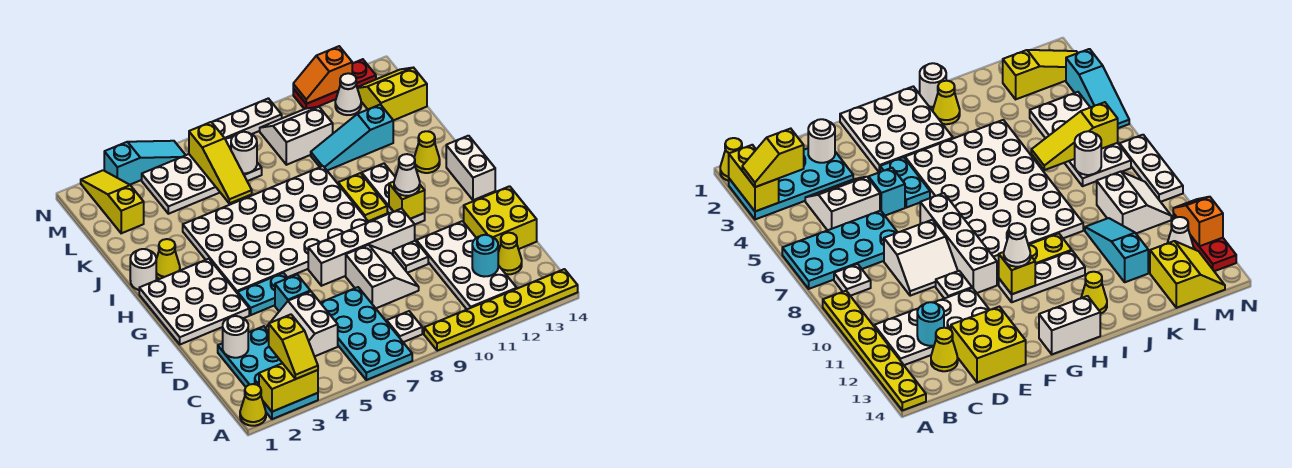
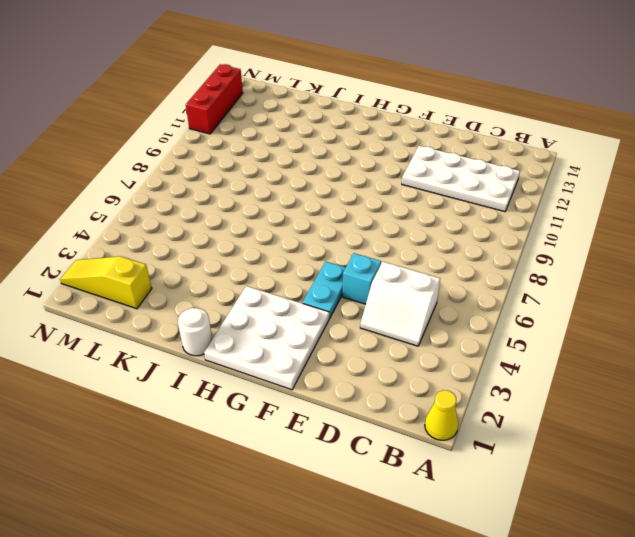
red 1x3 brick [186,64,243,134] -> red 1x3 plate [293,59,376,109]
none -> cyan 2x4 plate [218,326,318,419]
none -> cyan 2x4 plate [321,287,412,380]
none -> yellow 1x6 plate [424,269,578,351]
none -> white 1x1 plate [387,311,422,342]

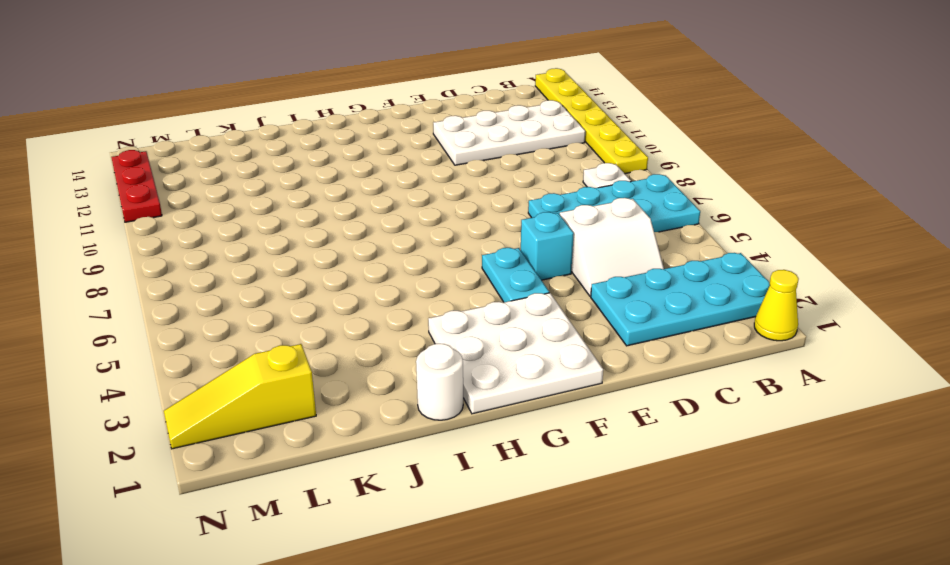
none -> yellow 1x1 cone [498,233,522,274]
none -> white 2x2 slope [346,245,419,308]
none -> yellow 2x2 brick [464,186,537,252]
none -> white 1x1 plate [393,241,428,273]

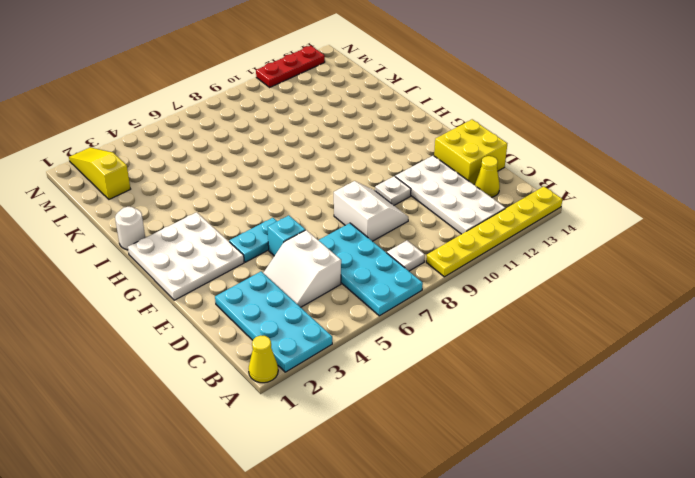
none -> white 1x4 brick [308,209,415,286]
none -> white 4x6 plate [183,166,368,294]
none -> white 1x3 plate [362,164,425,224]
none -> white 1x2 brick [446,136,495,200]

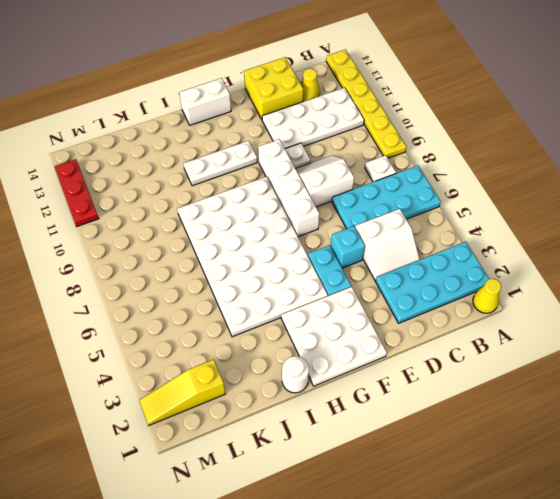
none -> yellow 1x2 plate [338,173,387,221]
none -> yellow 1x1 cone [156,239,180,279]
none -> yellow 1x1 cone [414,131,440,173]
none -> cyan 1x3 slope [311,105,393,170]

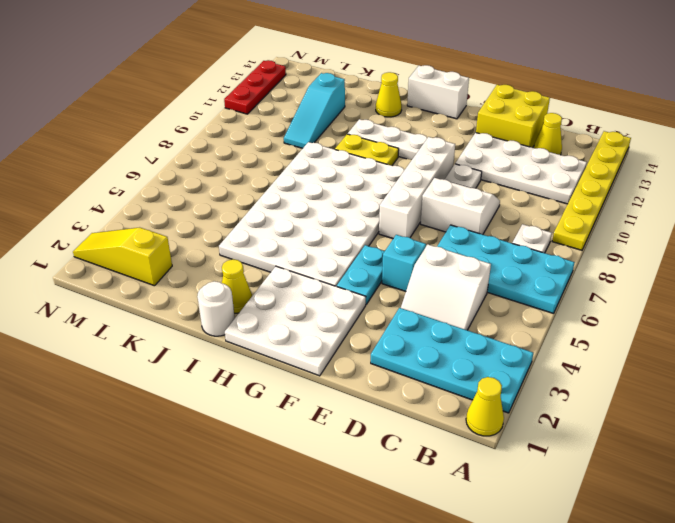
none -> white 2x4 plate [142,135,262,214]
none -> white 2x2 slope [260,107,333,165]
none -> yellow 2x2 slope [357,68,427,120]
none -> white 1x1 cone [335,73,361,115]

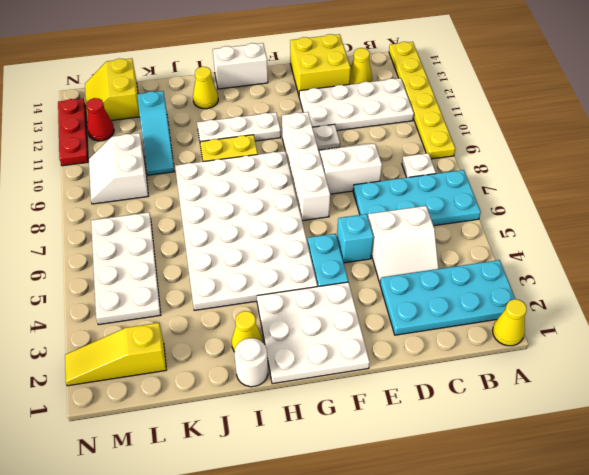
red 1x1 cone [86,98,114,141] -> white 1x1 cone [335,73,361,115]
none -> cyan 1x3 slope [104,141,185,185]
none -> white 1x3 plate [212,98,282,139]
none -> yellow 1x2 brick [259,363,318,412]
none -> cyan 1x1 round brick [472,235,498,277]

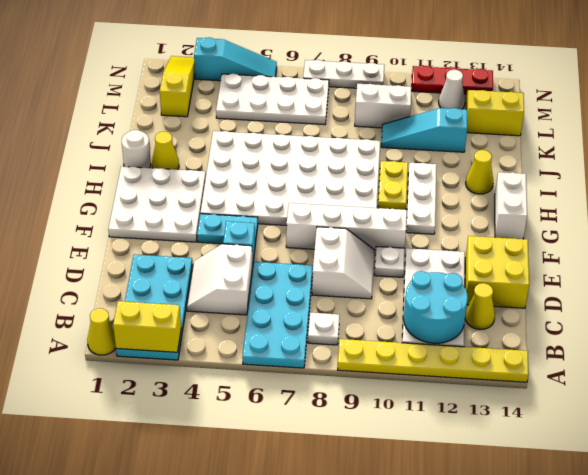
cyan 2x2 round brick [404,271,468,343] -> cyan 1x1 round brick [472,235,498,277]
none -> white 1x1 round brick [223,316,248,358]
none -> yellow 1x1 brick [389,182,425,219]
none -> yellow 1x3 slope [189,122,252,203]
none -> white 1x1 round brick [231,132,257,173]

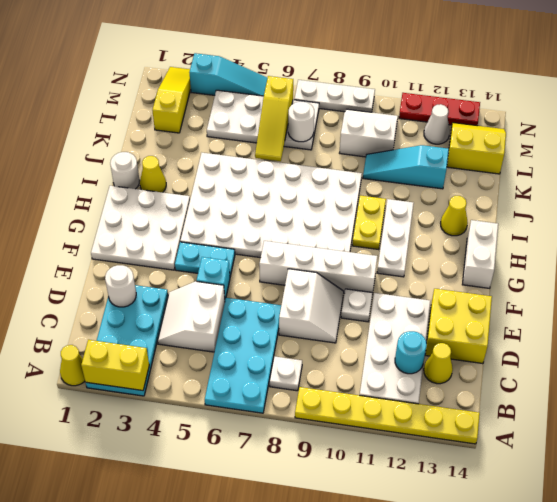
none -> yellow 1x1 brick [389,182,425,219]
none -> orange 1x2 slope [293,46,352,104]
none -> yellow 1x2 slope [269,314,318,379]
none -> white 1x1 cone [394,154,420,196]

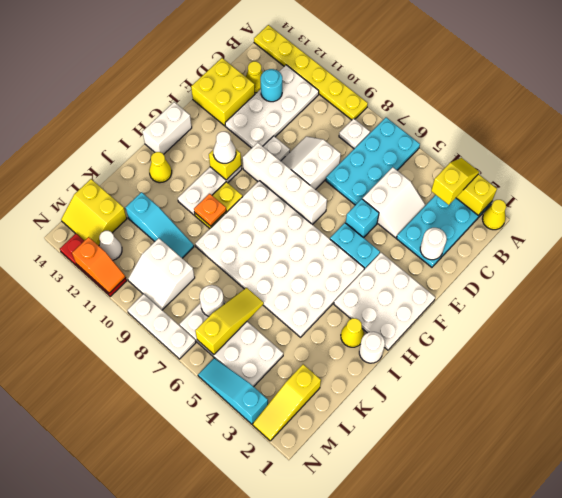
orange 1x1 plate [194,194,226,226] -> none

